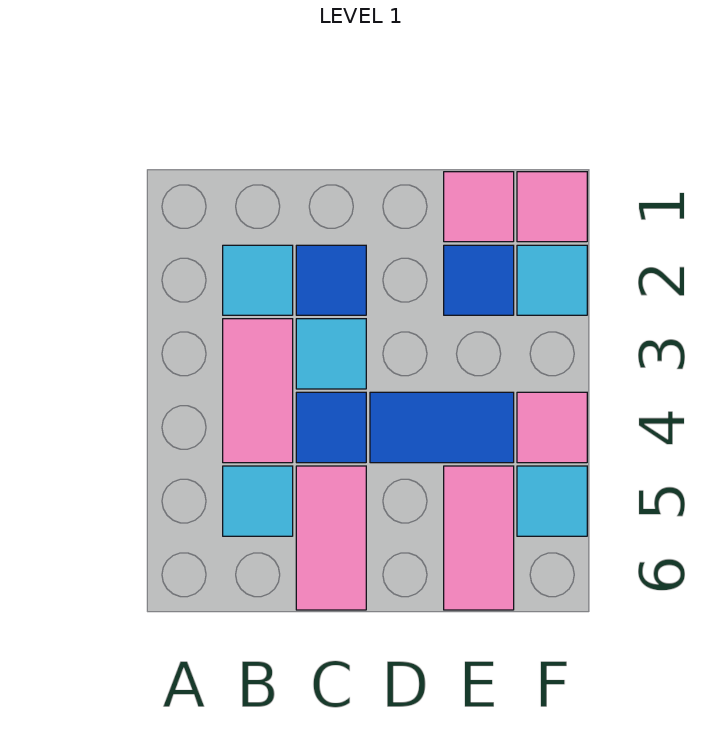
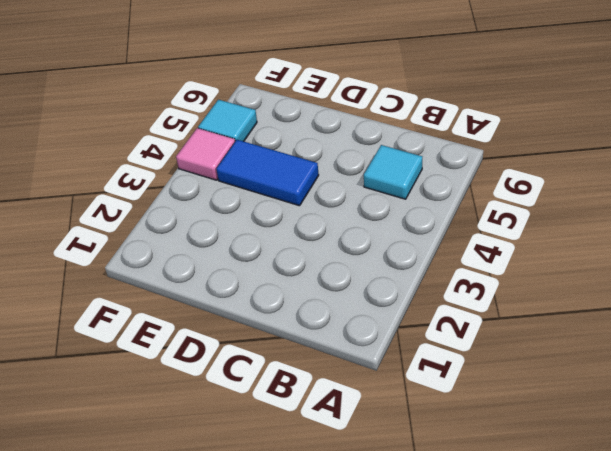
none -> cyan 1x1 tile [223,245,293,315]
none -> pink 1x2 tile [223,319,293,463]
none -> blue 1x1 tile [296,245,366,315]

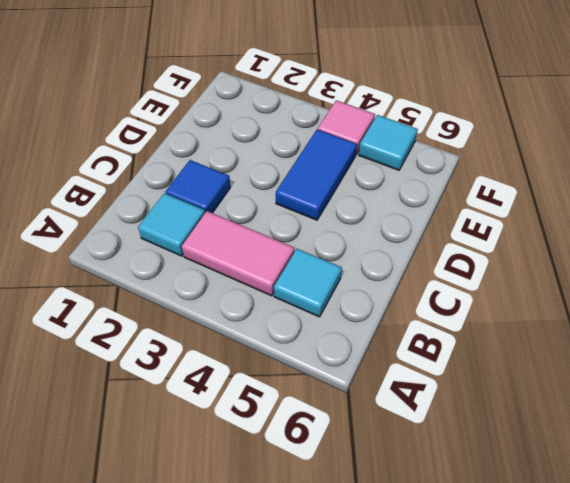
none -> cyan 1x1 tile [296,319,366,389]
none -> blue 1x1 tile [296,392,366,463]
none -> pink 1x2 tile [296,466,366,610]

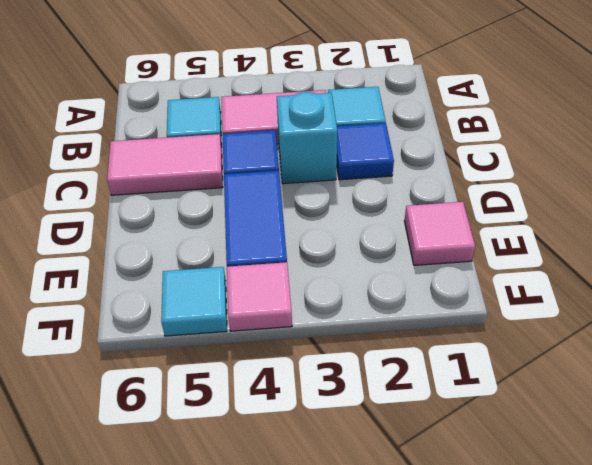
cyan 1x1 brick [277,92,337,184] -> cyan 1x1 tile [296,319,366,389]
none -> blue 1x1 tile [444,245,514,315]
none -> pink 1x2 tile [444,466,514,610]
none -> pink 1x1 tile [517,172,587,242]

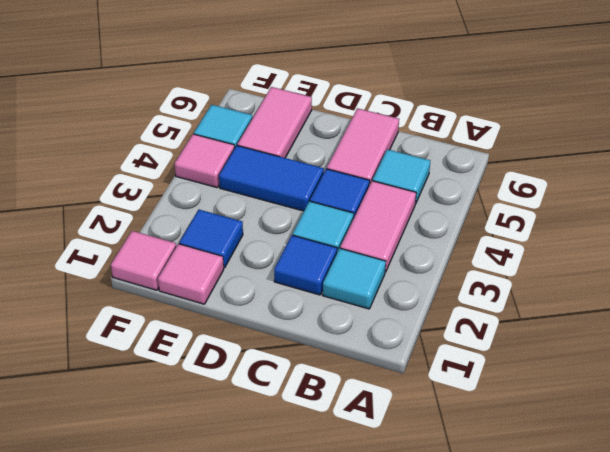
none -> cyan 1x1 tile [517,245,587,315]

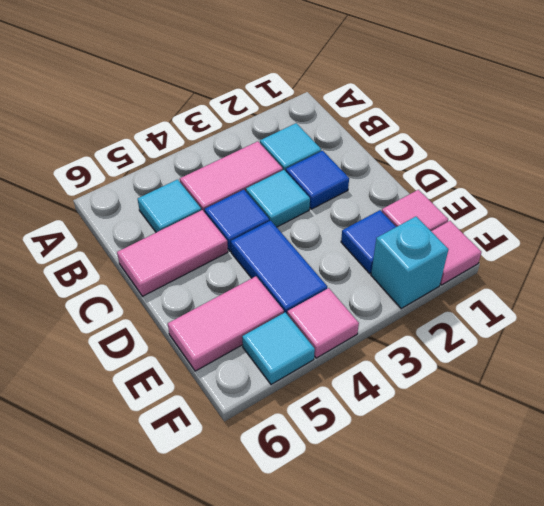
cyan 1x1 brick [371,217,449,308] -> cyan 1x1 tile [517,245,587,315]

